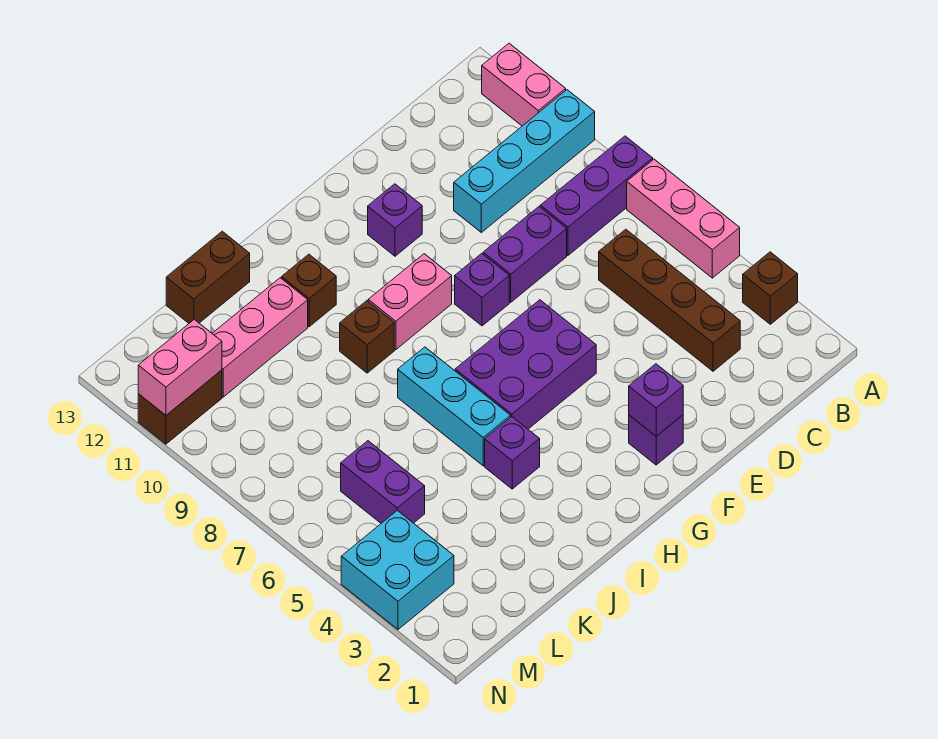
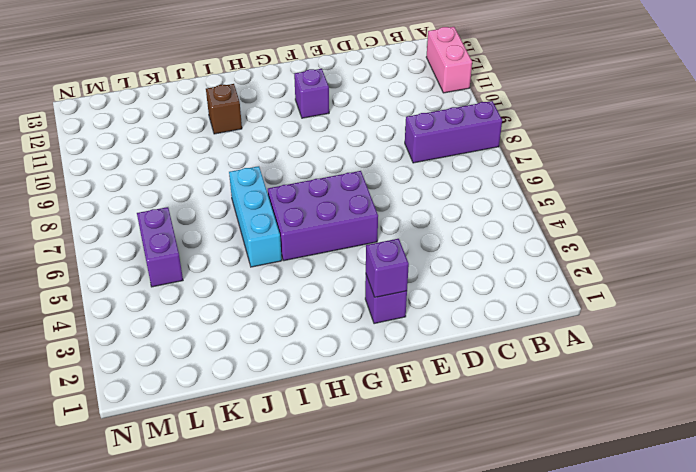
none -> brown 1x1 brick [743,252,798,324]
none -> pink 1x3 brick [627,159,740,278]
none -> cyan 1x4 brick [454,90,595,232]

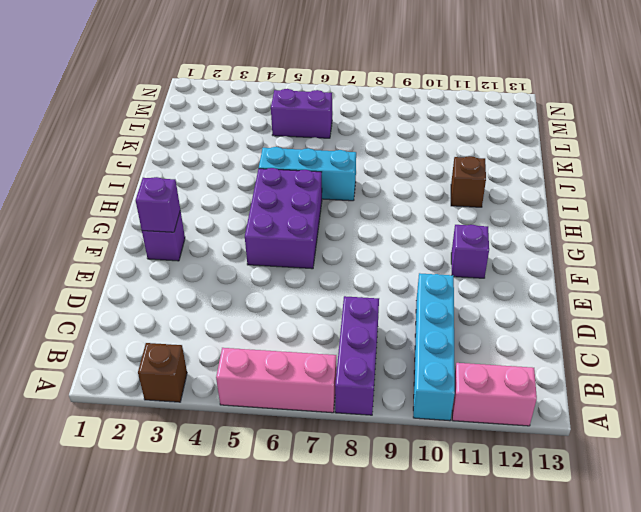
none -> brown 1x4 brick [599,229,740,371]
none -> purple 1x2 brick [483,207,567,302]
none -> purple 1x1 brick [455,253,509,326]

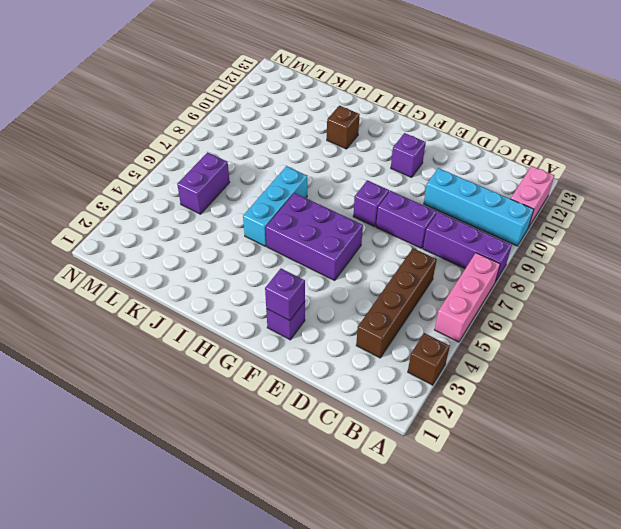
none -> pink 1x2 brick [368,254,452,350]
none -> purple 1x1 brick [485,417,540,489]
none -> brown 1x1 brick [340,301,394,373]

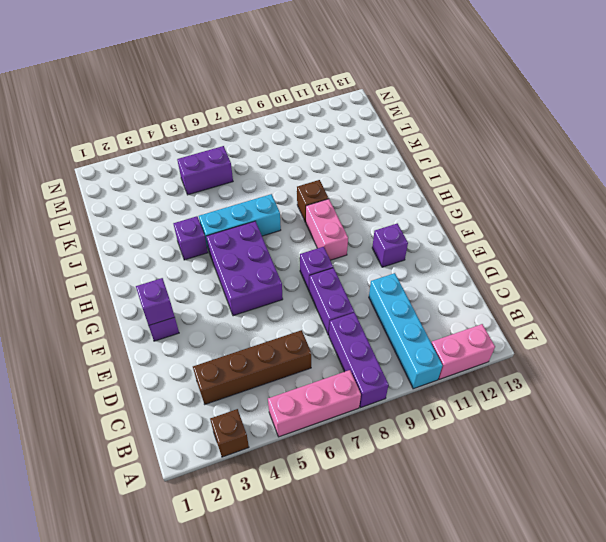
none -> brown 1x1 brick [282,254,336,327]
none -> pink 1x3 brick [212,278,308,397]
none -> brown 1x2 brick [166,231,250,323]

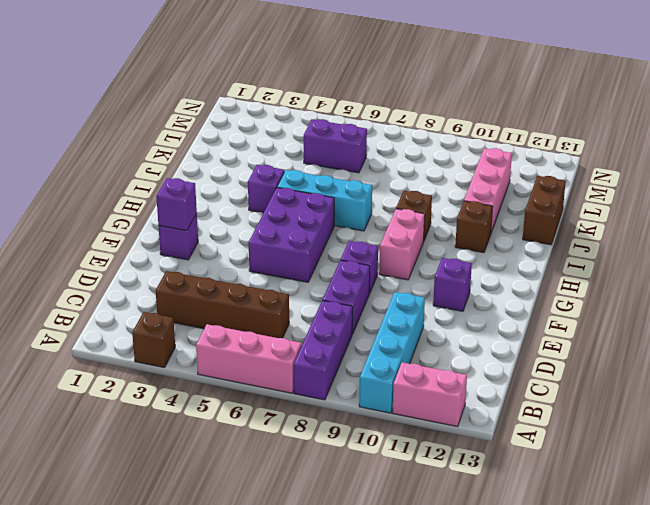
none -> cyan 2x2 brick [341,510,454,629]
none -> brown 1x2 brick [138,370,222,444]
none -> pink 1x2 brick [138,319,222,415]

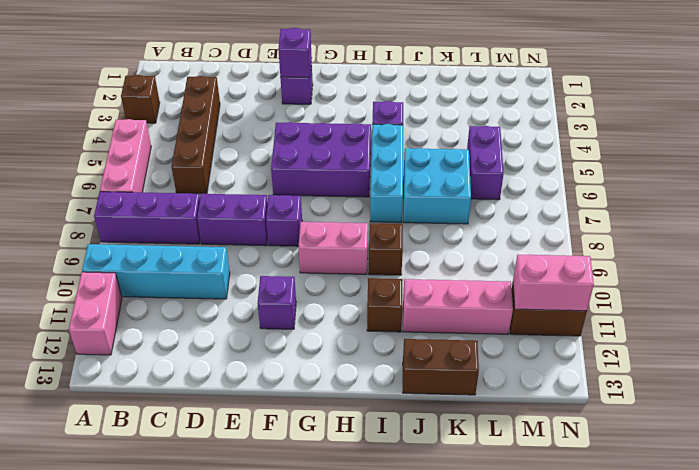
cyan 2x2 brick [403,148,471,224] -> cyan 2x2 brick moved to [341,510,454,629]

